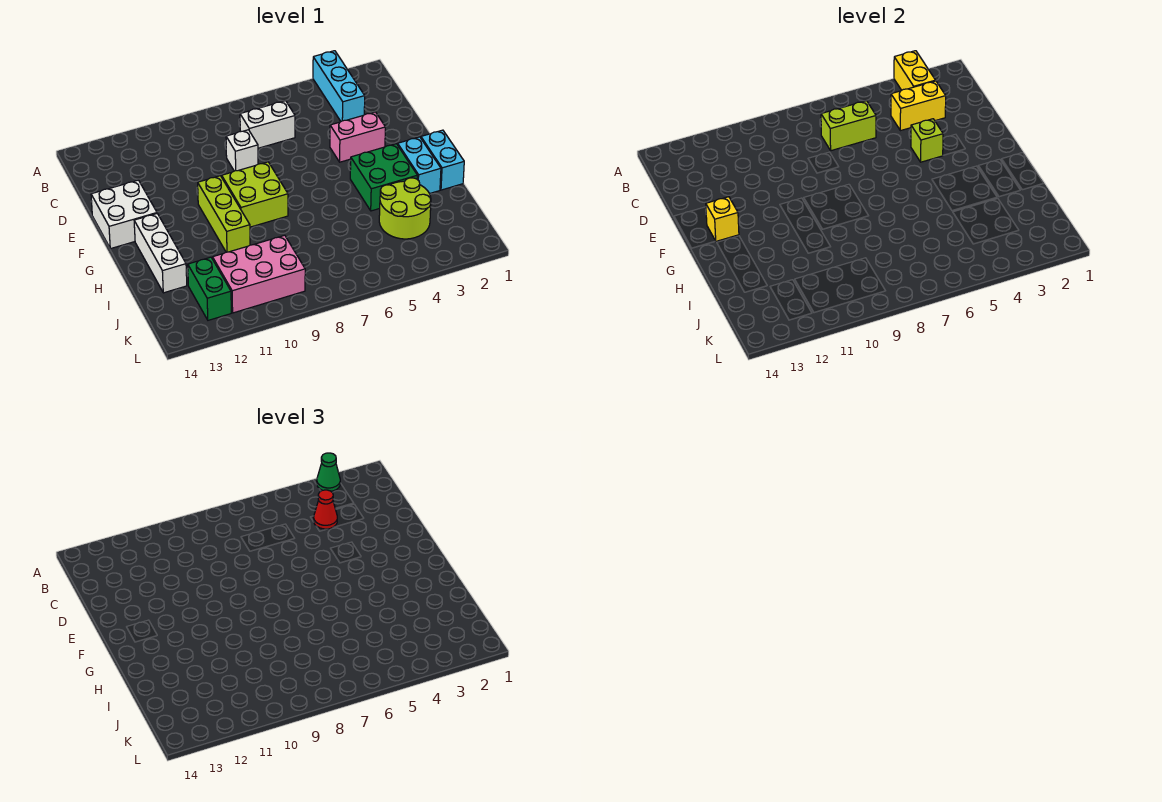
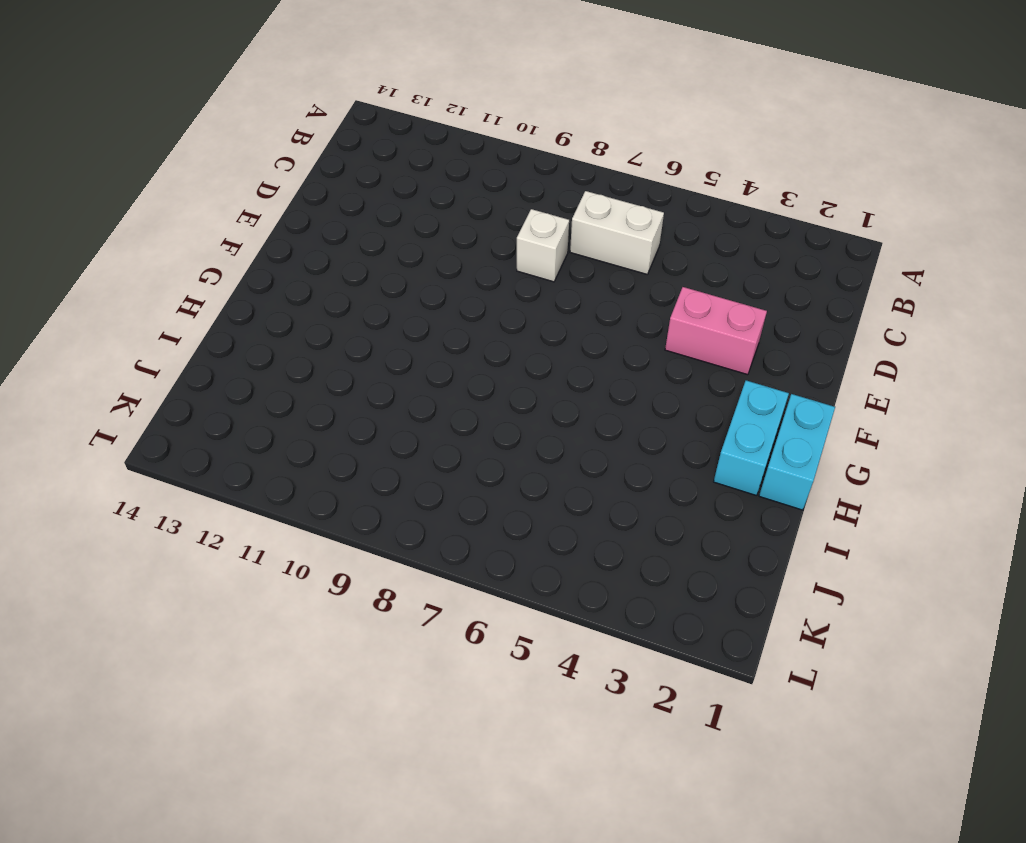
none -> cyan 1x3 brick [313,51,365,121]
none -> white 2x2 brick [91,180,157,249]
none -> lime 2x2 brick [222,162,288,227]

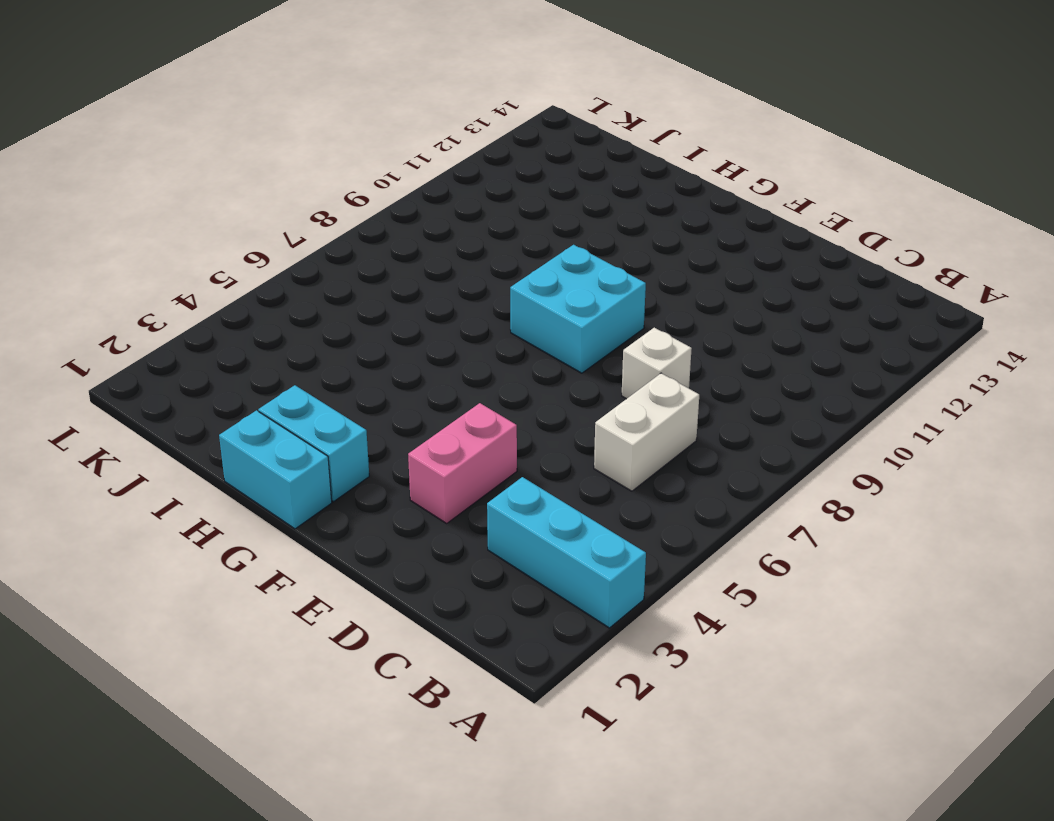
cyan 2x2 brick [510,245,646,373] -> lime 2x2 brick [222,162,288,227]
none -> white 2x2 brick [91,180,157,249]
none -> lime 1x3 brick [198,176,250,252]
none -> green 2x2 brick [350,144,417,211]

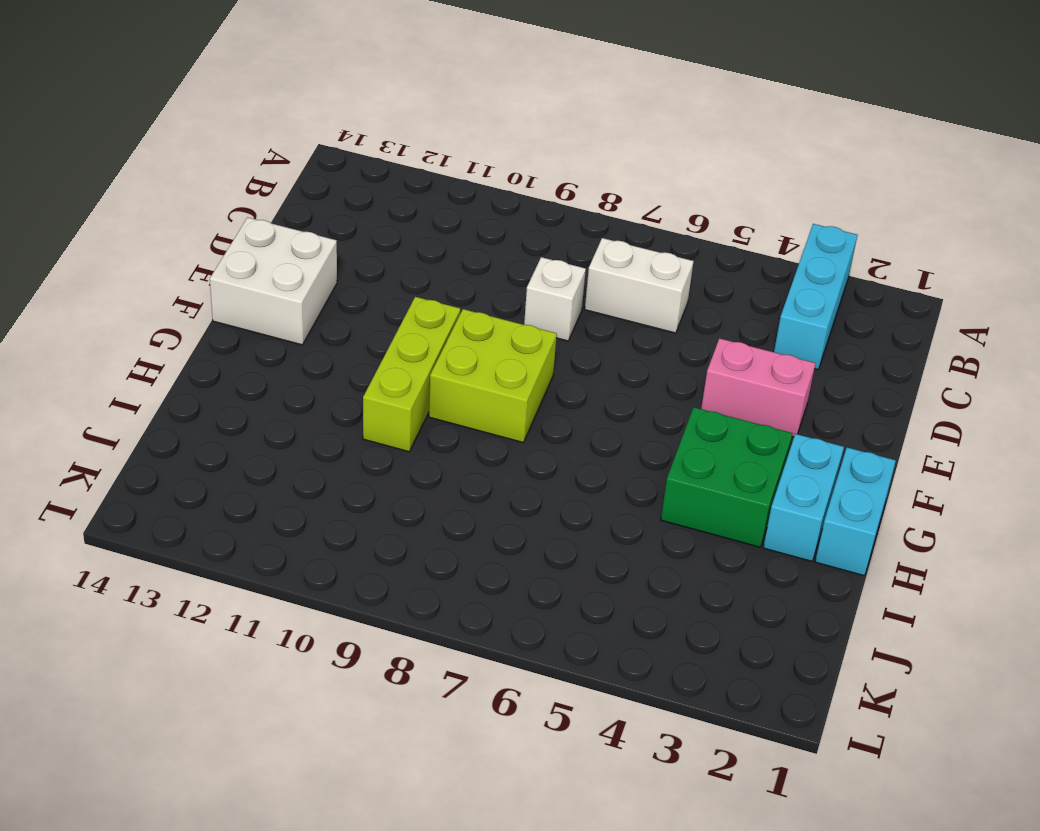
none -> white 1x3 brick [134,214,187,293]
none -> lime 2x2 round brick [379,178,431,239]
none -> pink 2x3 brick [213,235,305,313]

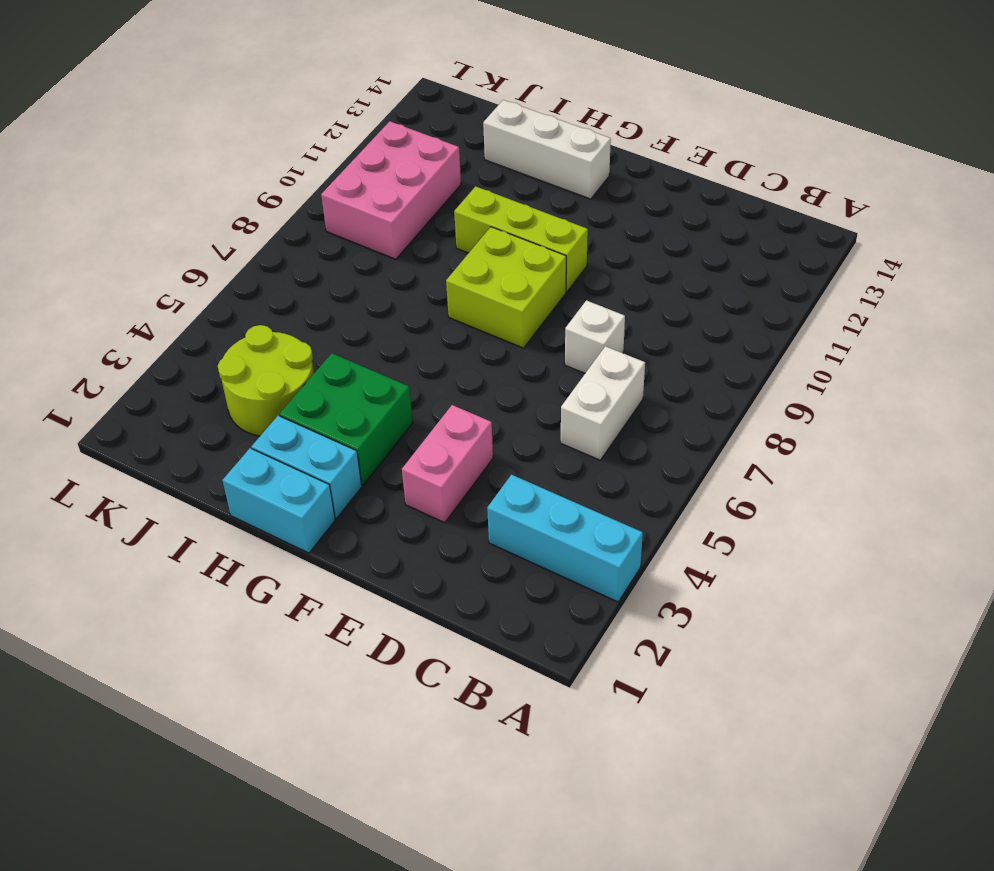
none -> white 2x2 brick [91,180,157,249]
none -> green 1x2 brick [188,257,231,320]
none -> yellow 1x2 brick [894,51,936,90]

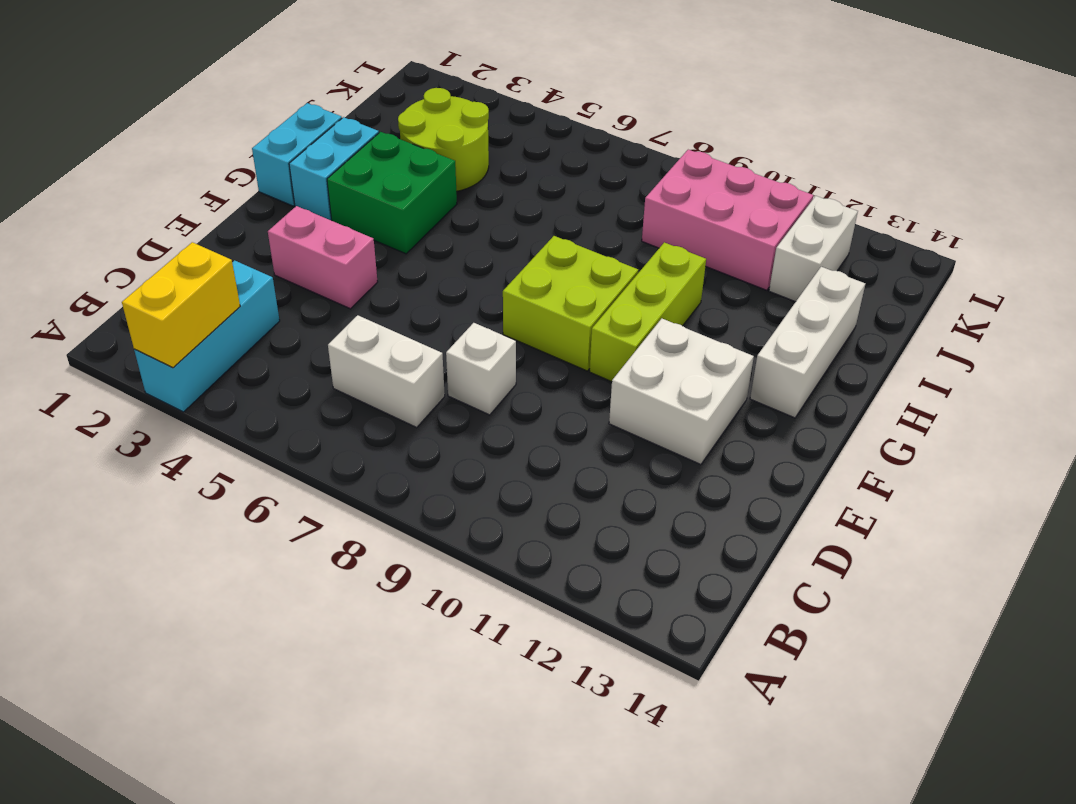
white 2x2 brick [609,319,754,465] -> white 2x2 brick moved to [91,180,157,249]
white 1x2 brick [769,196,858,302] -> green 1x2 brick [188,257,231,320]
none -> yellow 1x2 brick [891,81,946,131]
none -> lime 1x2 brick [821,101,876,151]
none -> lime 1x1 brick [911,119,943,162]

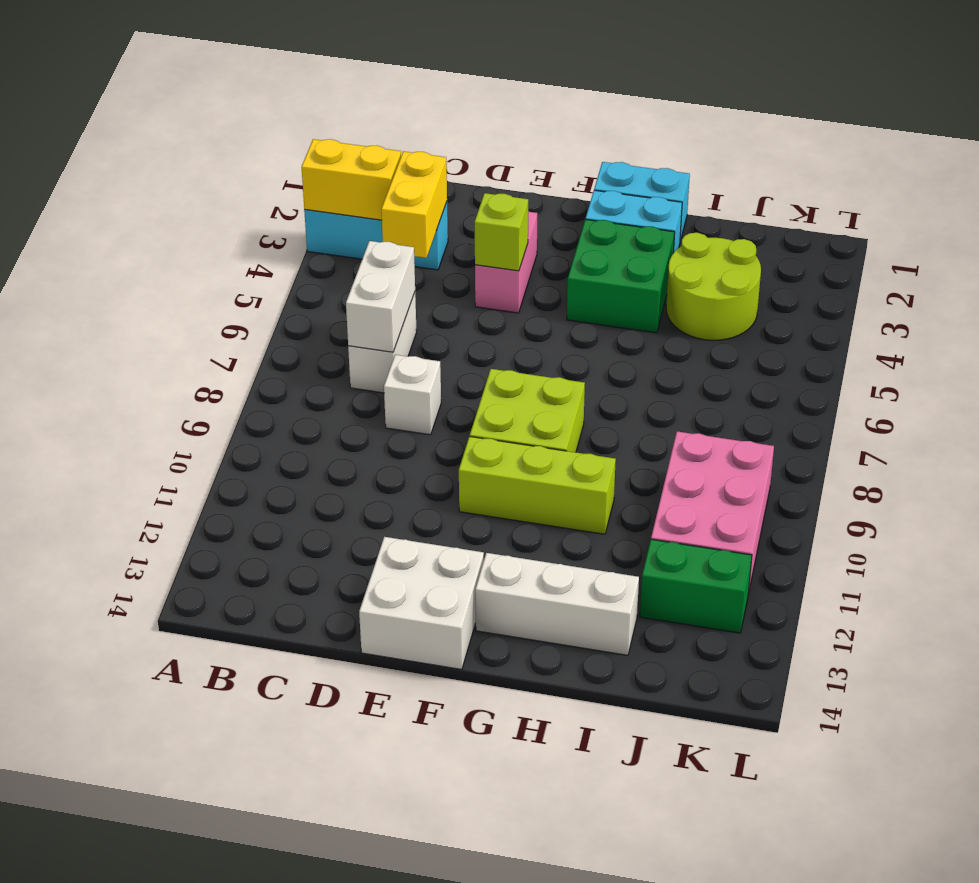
white 1x2 brick [346,241,415,352] -> lime 1x2 brick [821,101,876,151]
none -> yellow 1x1 brick [706,197,739,241]
none -> green 1x1 cone [317,453,340,491]
none -> red 1x1 cone [314,490,337,529]

